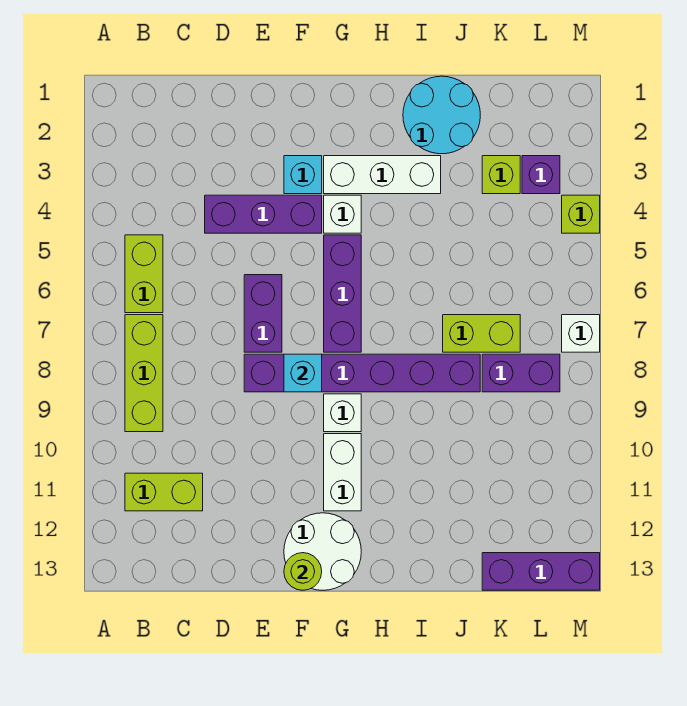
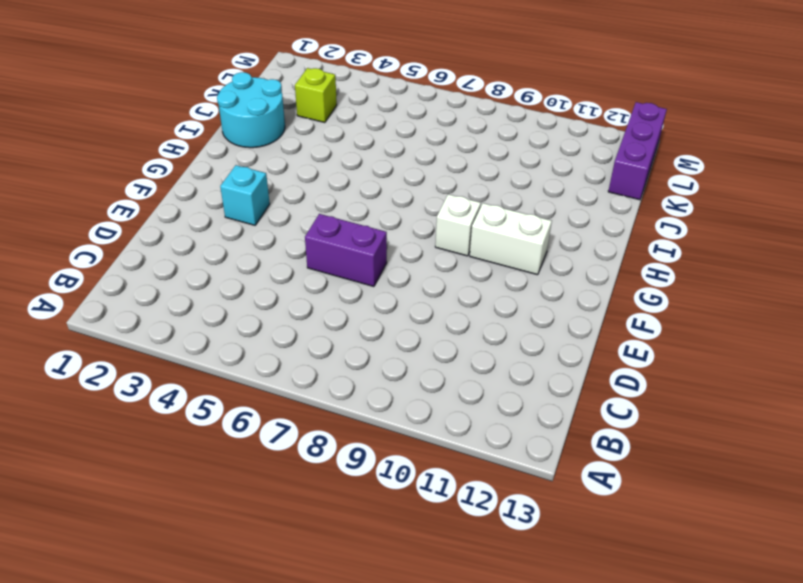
none -> lime 1x2 brick [125,235,163,313]
none -> lime 1x3 brick [125,315,163,432]
none -> lime 1x2 brick [125,473,203,511]

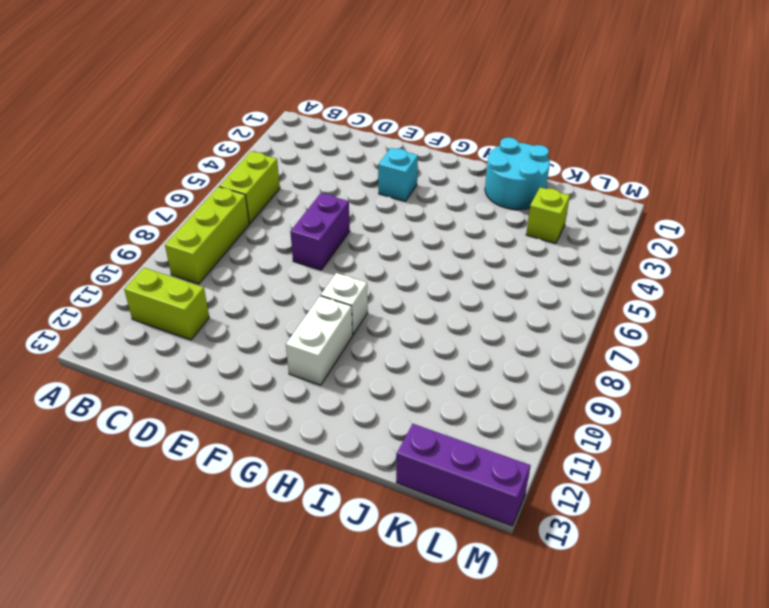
none -> purple 1x3 brick [205,195,322,233]
none -> purple 1x6 brick [244,354,480,392]
none -> white 2x2 round brick [284,513,361,590]

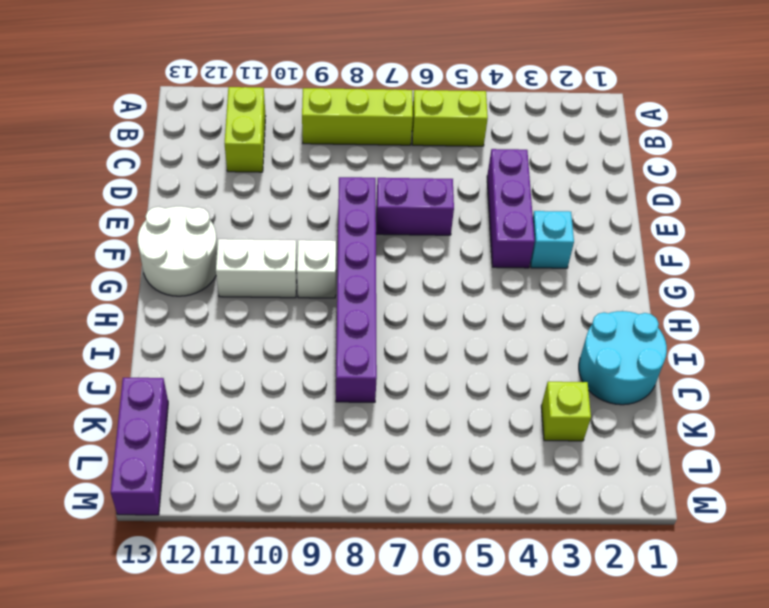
none -> white 1x3 brick [324,156,441,194]
none -> white 1x1 brick [324,195,361,233]
none -> purple 1x3 brick [324,235,361,352]

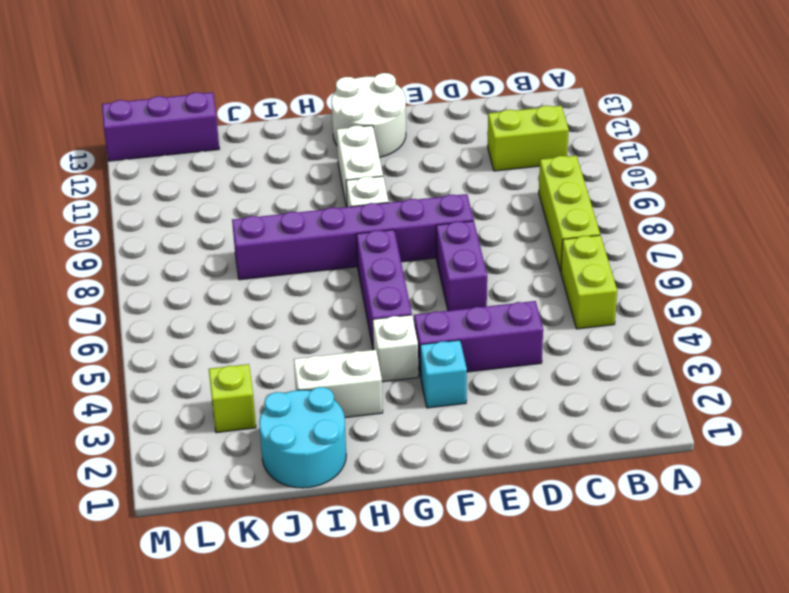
white 1x2 brick [294,350,383,418] -> white 1x3 brick [324,156,441,194]
none -> lime 1x2 brick [443,315,520,352]
none -> purple 1x2 brick [482,354,560,392]
none -> purple 1x1 brick [522,156,560,194]

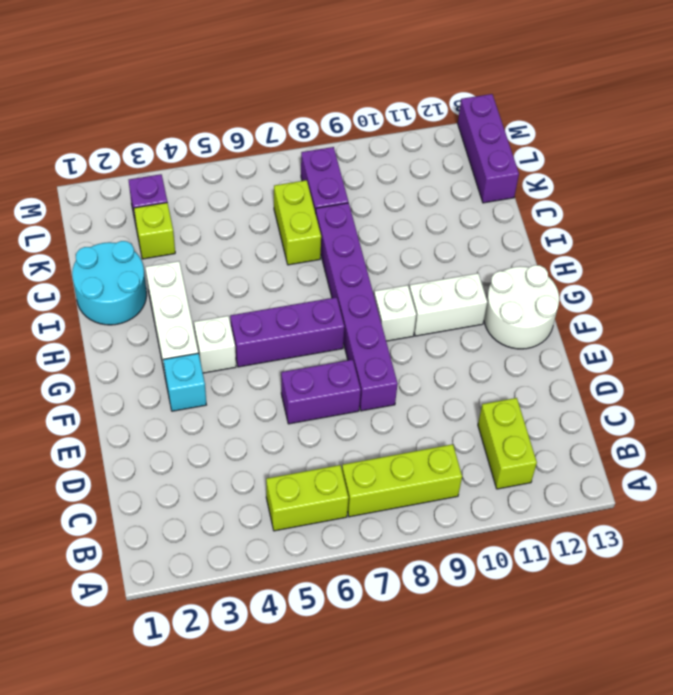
none -> purple 1x3 brick [205,195,322,233]
none -> lime 1x1 brick [562,195,600,233]
none -> white 1x1 brick [562,315,600,352]

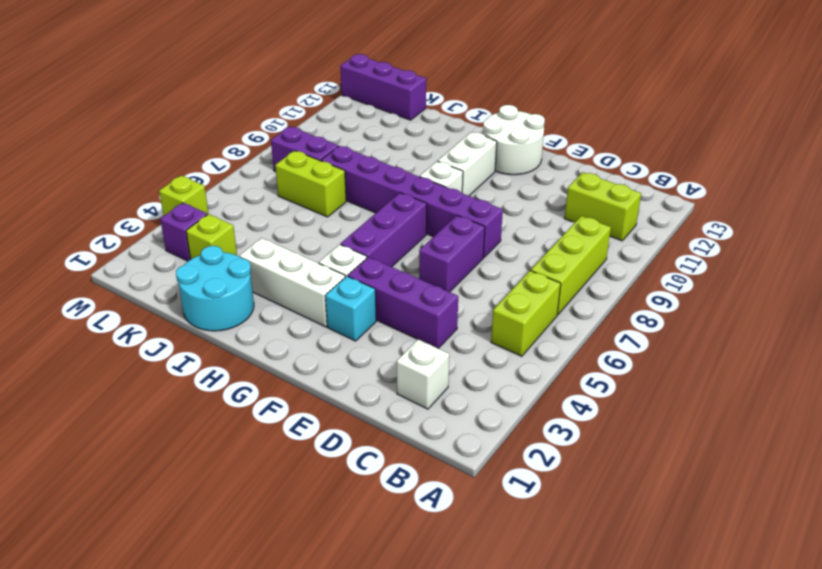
white 1x1 brick [397,339,449,409] -> white 1x1 brick moved to [562,315,600,352]
none -> cyan 1x1 brick [284,354,322,392]
none -> lime 1x1 round brick [284,553,322,590]

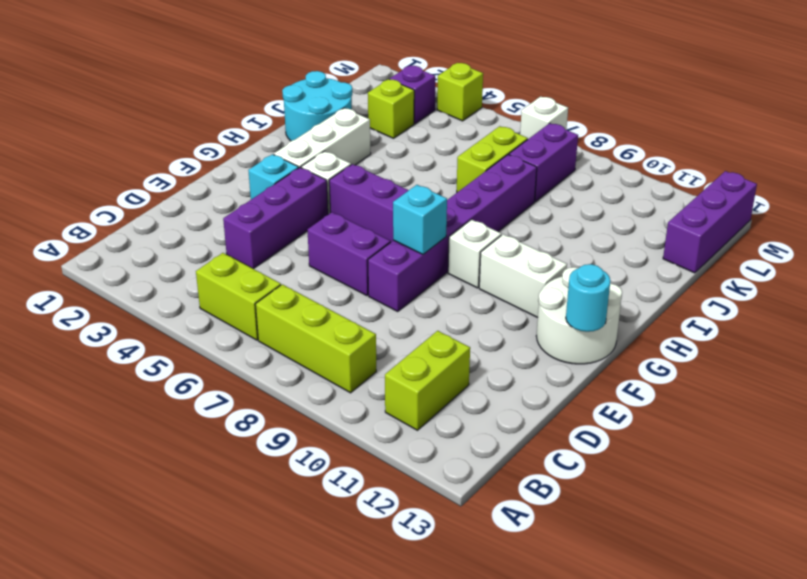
cyan 1x1 round brick [566,264,610,332] -> lime 1x1 round brick [284,553,322,590]

